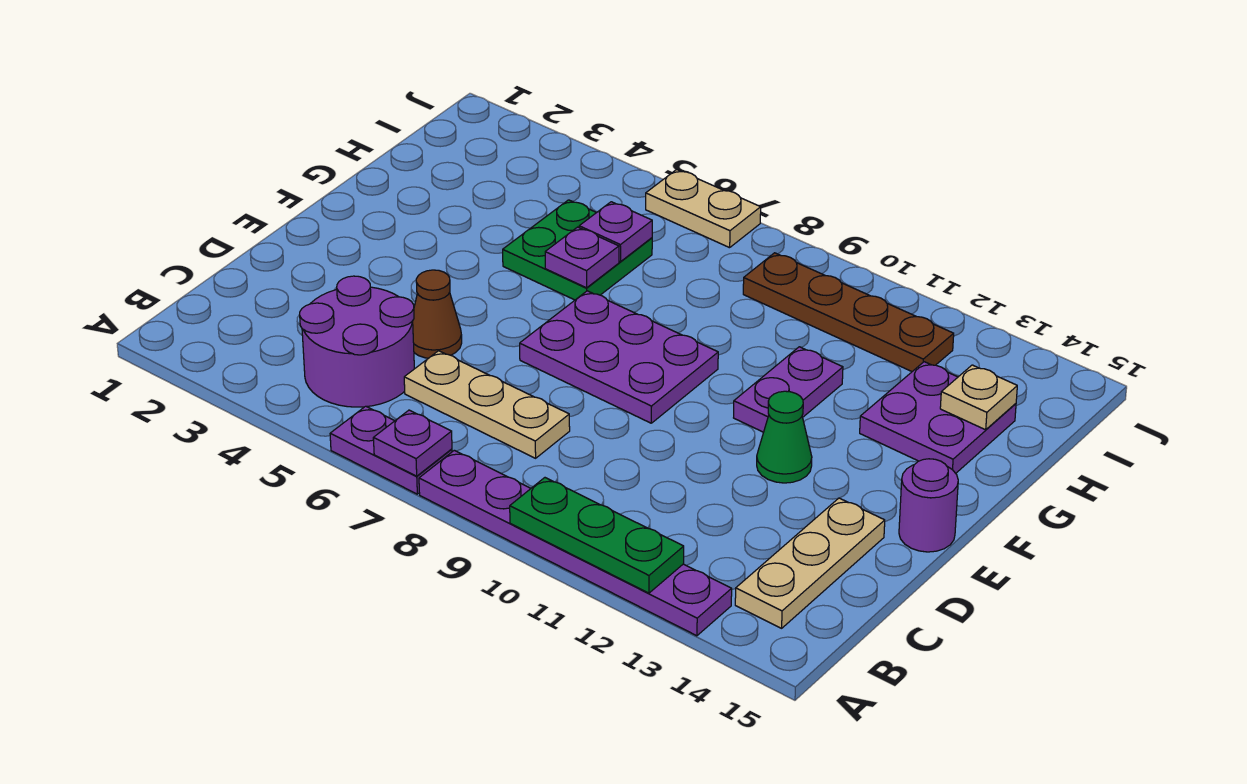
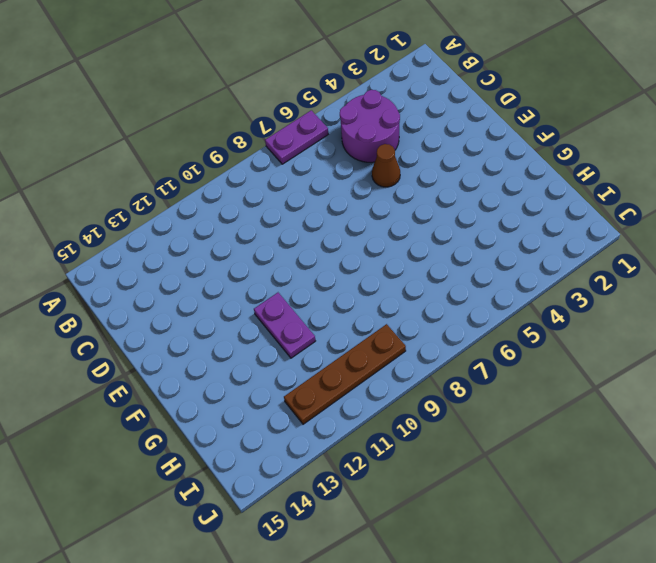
none -> purple 1x6 plate [419,450,732,636]
none -> tan 1x3 plate [735,498,885,628]
none -> tan 1x3 plate [404,351,570,458]

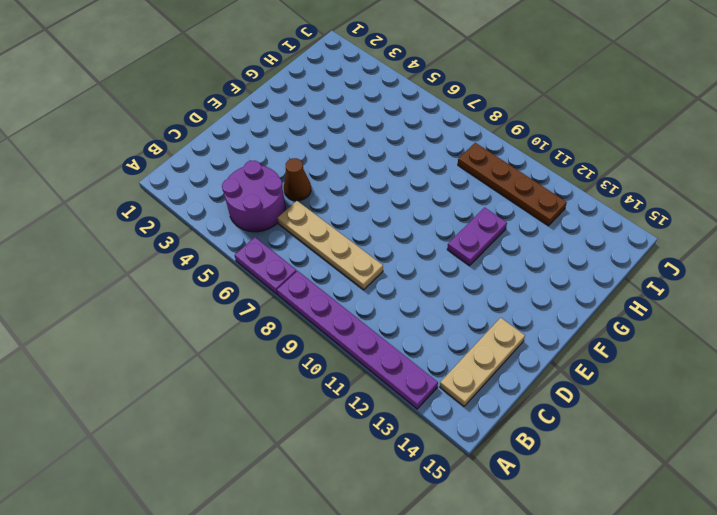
tan 1x4 plate [277,201,383,290] -> tan 1x3 plate [404,351,570,458]
none -> purple 2x3 plate [520,291,718,423]
none -> green 1x1 cone [757,391,812,483]
none -> purple 1x1 round brick [899,459,958,552]

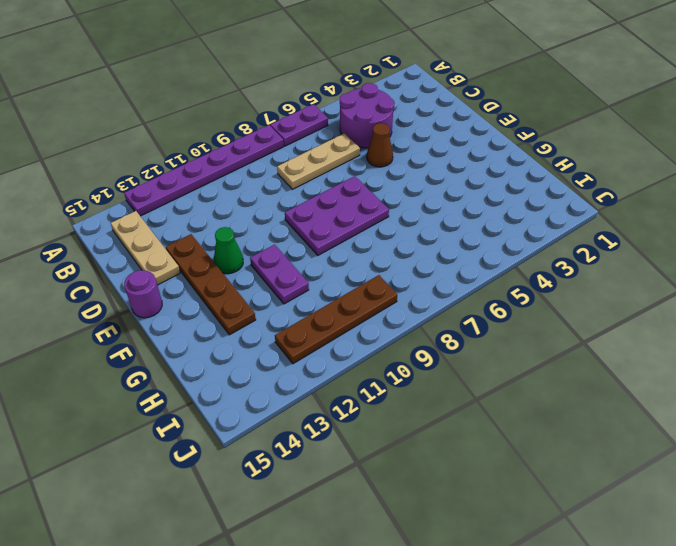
brown 1x4 plate [166,234,256,335] -> purple 2x2 plate [860,362,1016,473]
none -> green 2x2 plate [503,200,652,300]
none -> tan 1x2 plate [646,170,761,248]
none -> purple 1x1 plate [373,410,452,476]

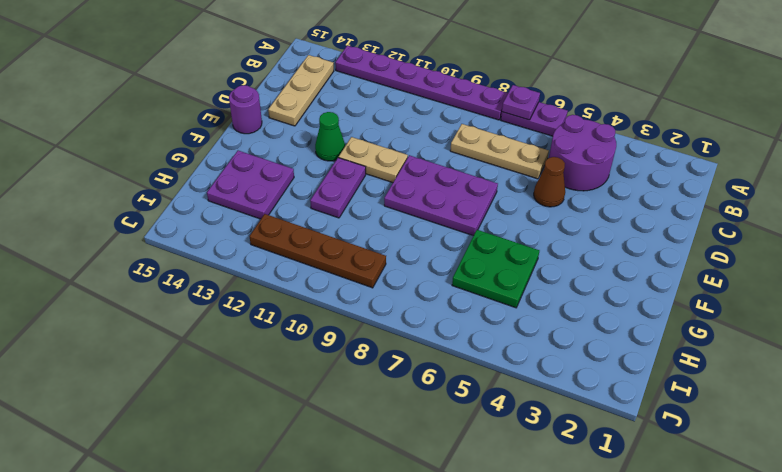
tan 1x2 plate [339,137,408,183] -> tan 1x2 plate moved to [646,170,761,248]
none -> green 1x3 plate [510,478,684,593]
none -> purple 1x1 plate [545,227,619,288]
none -> purple 1x1 plate [579,202,652,262]

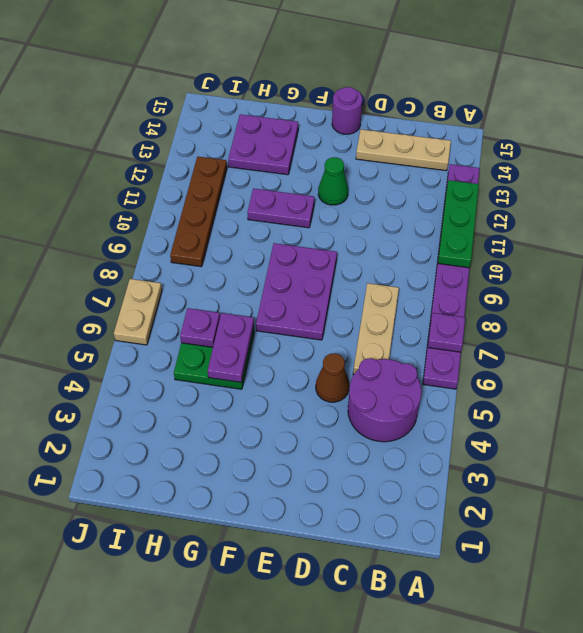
purple 1x2 plate [208,313,254,382] -> purple 1x1 plate [545,227,619,288]
none -> tan 1x1 plate [940,365,1017,430]

